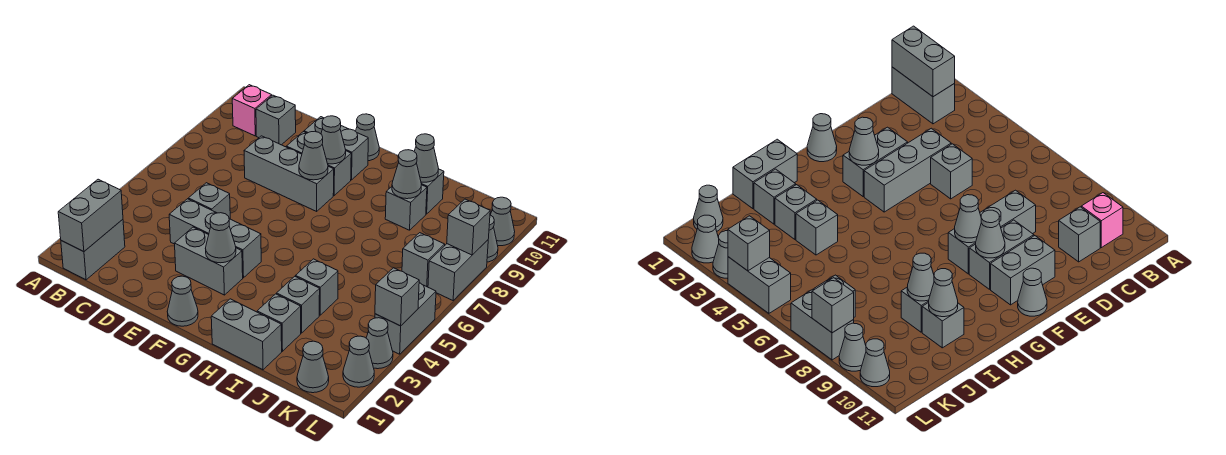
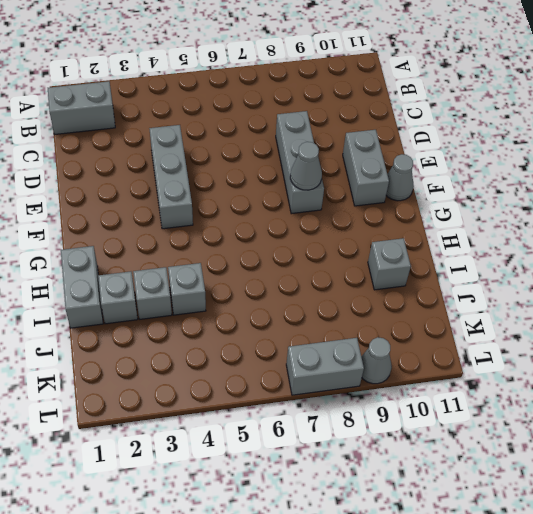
none -> pink 1x1 brick [232,85,272,136]
none -> grey 1x1 brick [256,95,296,145]
none -> grey 1x1 brick [188,183,230,219]
none -> grey 1x2 brick [175,227,243,295]

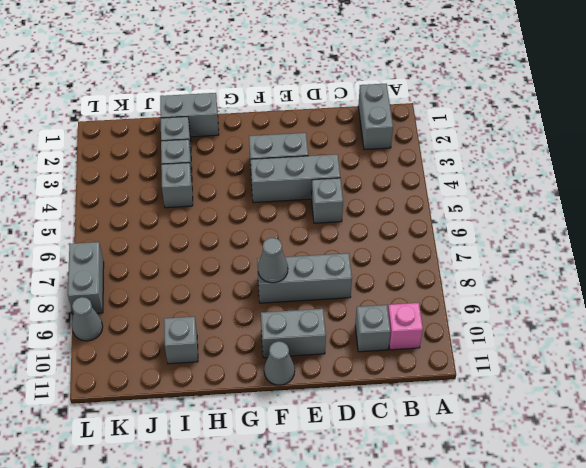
none -> grey 1x2 brick [286,132,351,195]
none -> grey 1x1 cone [167,276,198,326]
none -> grey 1x1 brick [385,185,427,230]
none -> grey 1x1 cone [297,341,329,393]

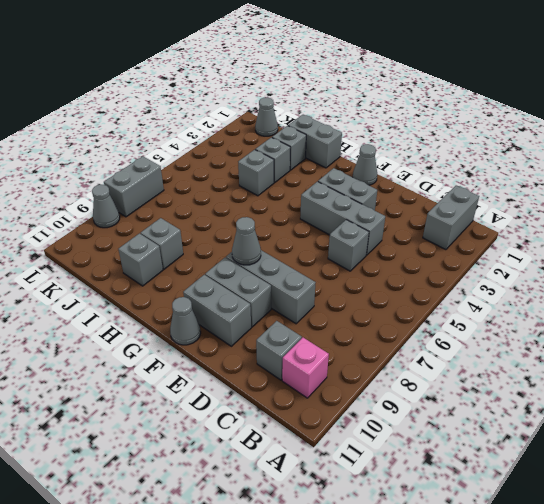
none -> grey 1x1 brick [402,233,445,287]
none -> grey 1x1 cone [343,336,374,387]
none -> grey 1x1 cone [366,318,393,369]
none -> grey 1x2 brick [375,283,436,354]

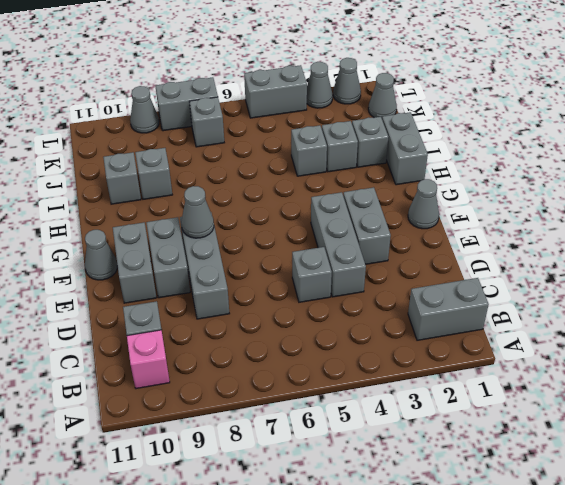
none -> grey 1x1 cone [491,197,515,246]
none -> grey 1x2 brick [58,179,123,252]
none -> grey 1x1 cone [206,213,236,263]
none -> grey 1x1 cone [321,116,346,164]

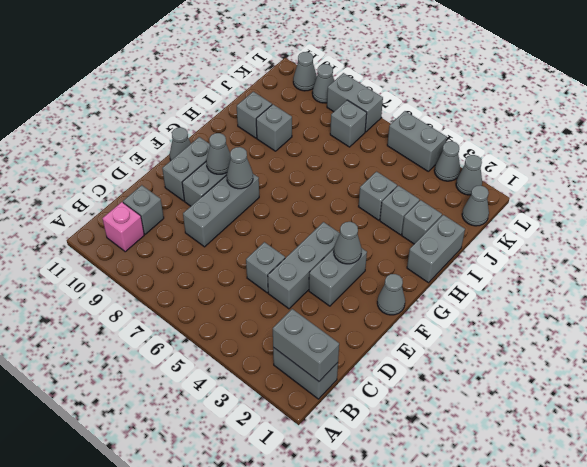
none -> grey 1x1 cone [392,150,421,199]
none -> grey 1x1 cone [414,134,439,182]
none -> grey 1x1 brick [375,268,419,326]
none -> grey 1x1 brick [447,199,490,255]

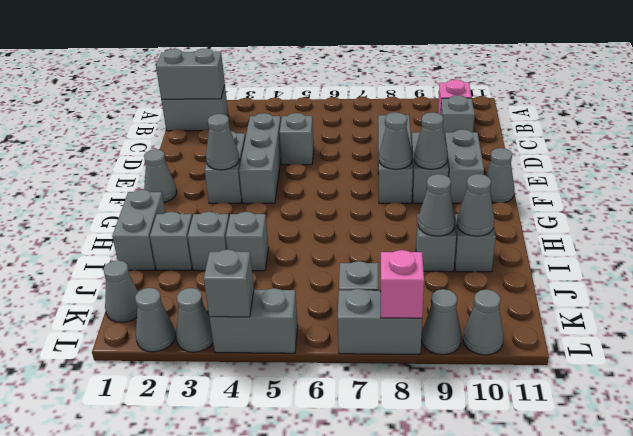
pink 1x1 brick [380,250,424,318] -> grey 1x1 brick [447,199,490,255]

